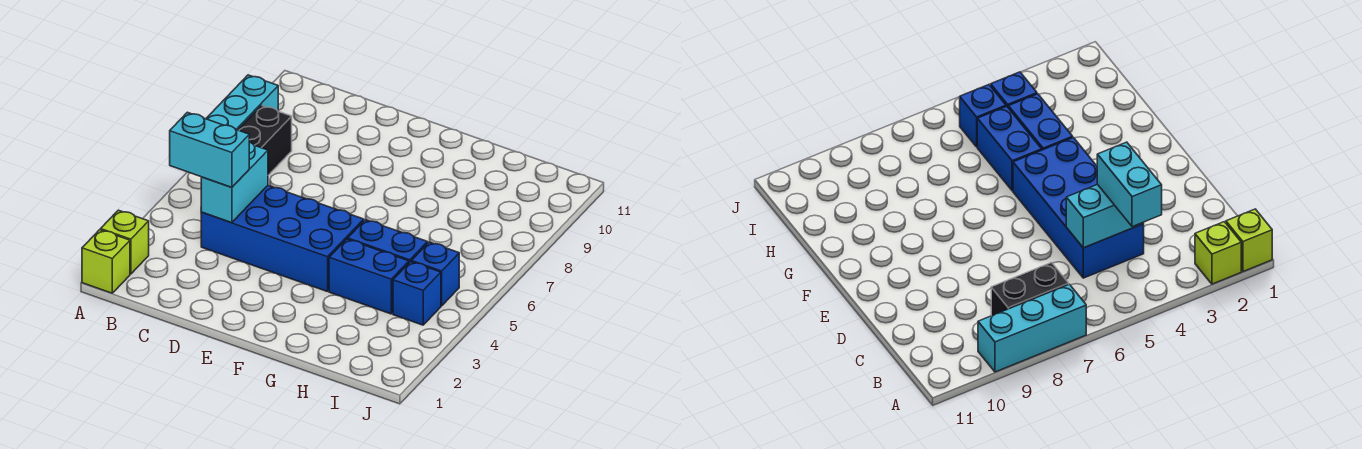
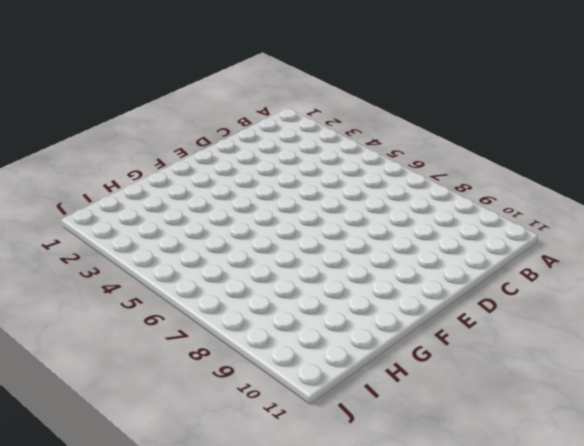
none -> lime 1x1 brick [82,230,130,293]
none -> lime 1x1 brick [101,210,149,274]

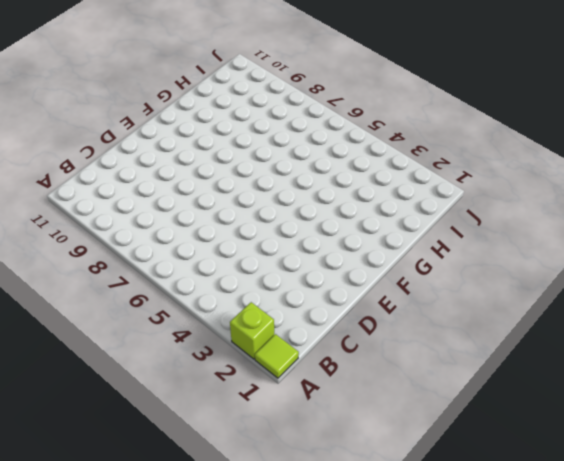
lime 1x1 tile [255,334,299,378] -> lime 1x1 brick [82,230,130,293]
none -> cyan 1x3 brick [206,75,278,130]
none -> black 1x2 brick [238,106,292,175]

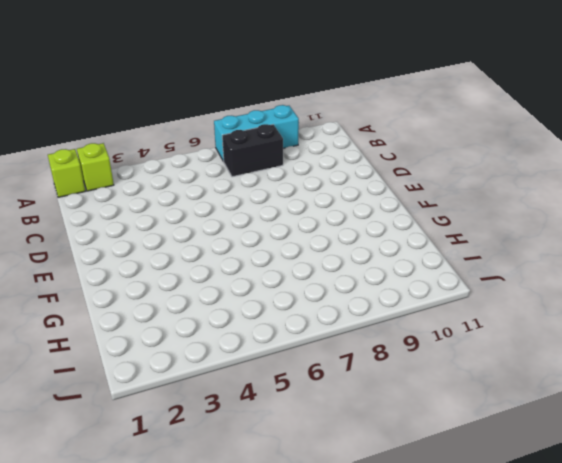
none -> blue 2x4 brick [201,186,364,292]
none -> blue 1x2 brick [329,239,409,314]

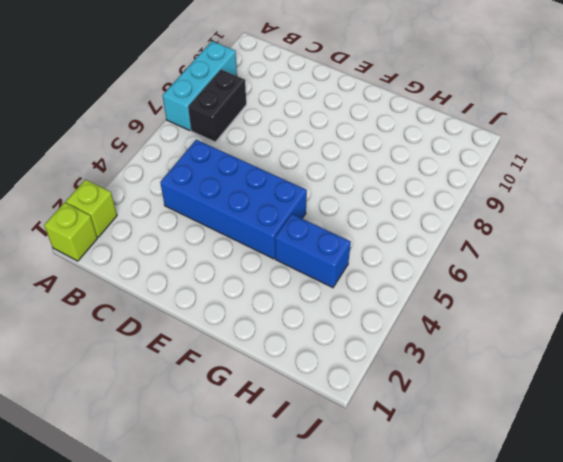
none -> blue 1x2 brick [348,220,428,262]
none -> blue 1x1 brick [393,262,441,325]

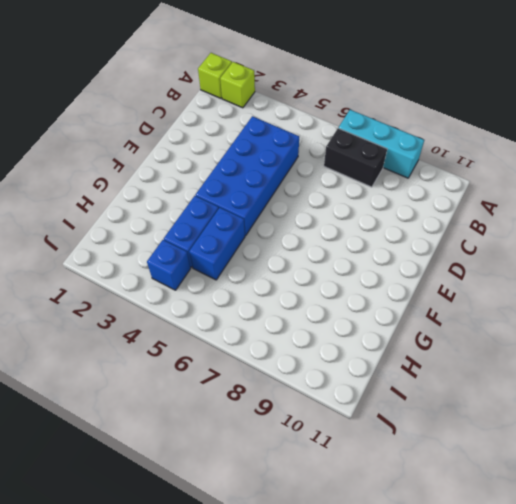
none -> blue 1x1 brick [411,242,459,306]
none -> cyan 1x2 brick [201,142,268,223]

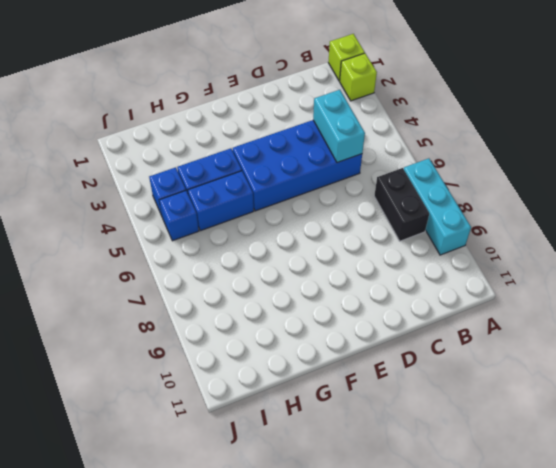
none -> cyan 1x2 brick [170,112,249,188]

